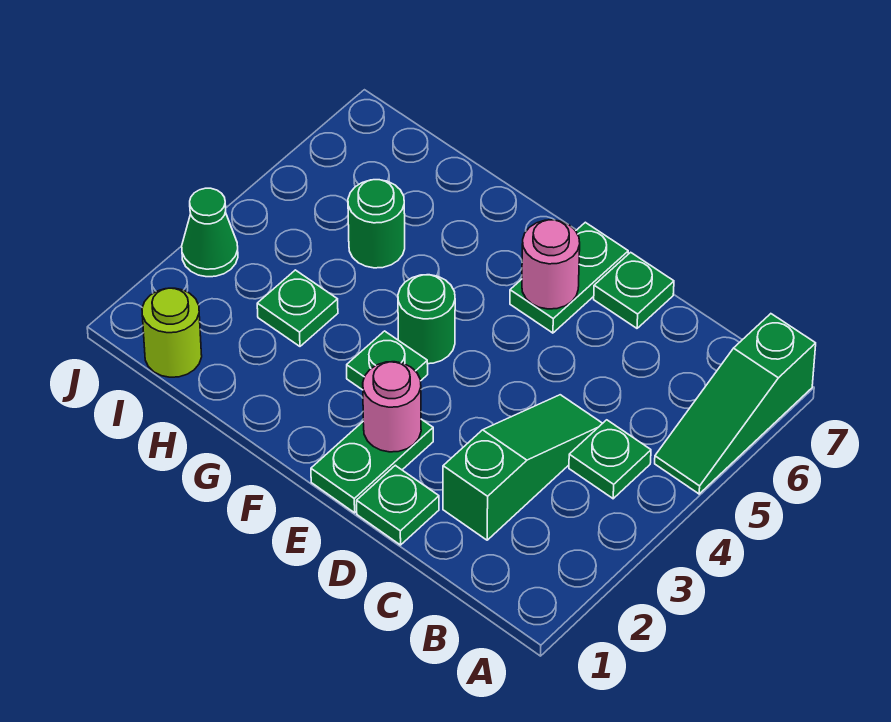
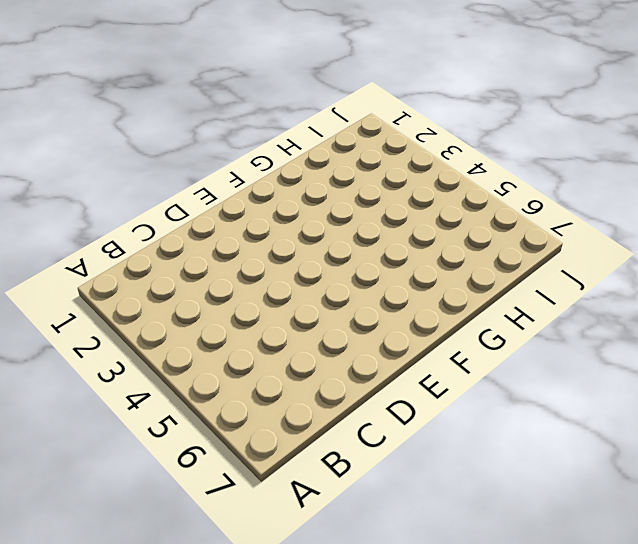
none -> green 1x3 slope [655,314,816,494]
none -> green 1x1 plate [569,420,651,499]
none -> green 1x3 slope [443,395,603,540]

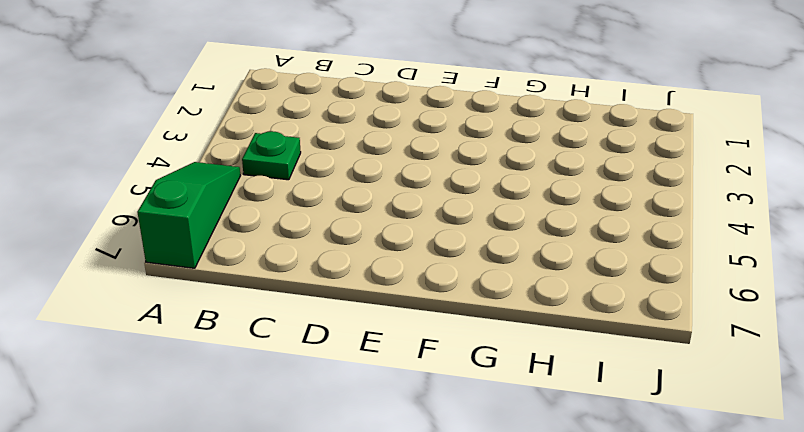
none -> green 1x3 slope [443,395,603,540]
none -> green 1x1 plate [357,465,439,545]
none -> green 1x1 plate [594,252,674,328]

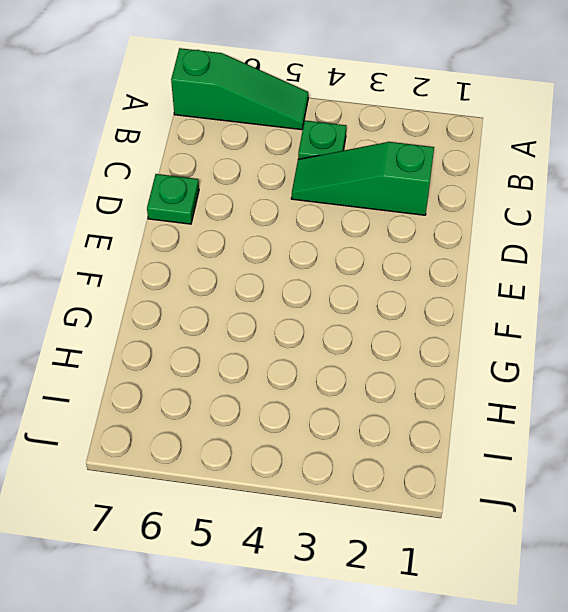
none -> green 1x1 plate [357,465,439,545]
none -> green 1x2 plate [311,419,433,513]
none -> green 1x2 plate [510,222,628,333]

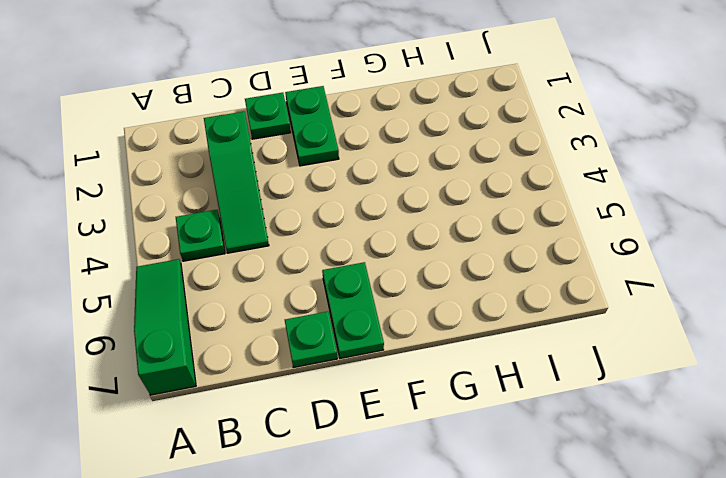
none -> green 1x1 plate [347,331,428,390]
none -> green 1x1 round brick [398,275,455,364]
none -> green 1x1 plate [257,270,338,346]

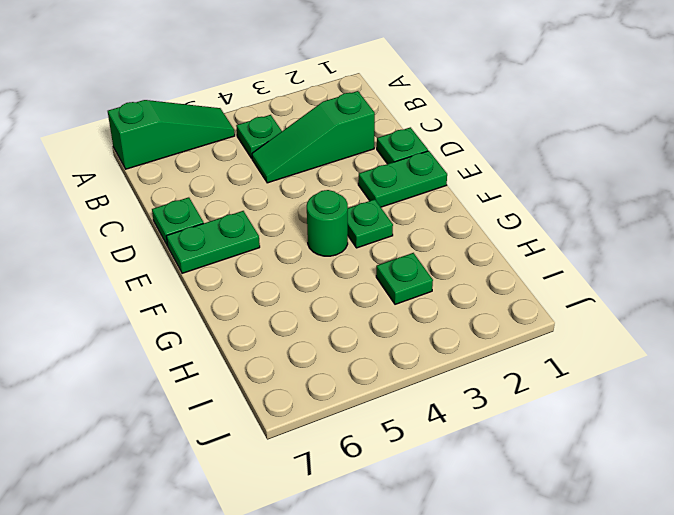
none -> green 1x1 round brick [348,180,405,268]
none -> lime 1x1 round brick [142,288,202,377]
none -> green 1x1 cone [182,188,238,277]

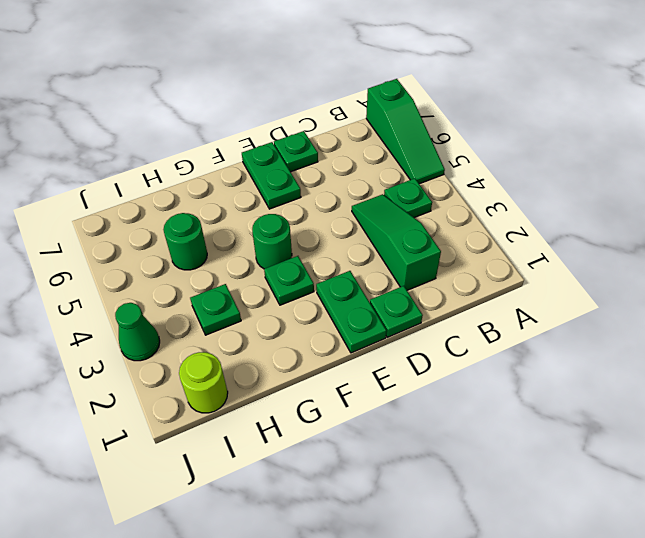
none -> pink 1x1 round brick [363,362,421,452]
none -> pink 1x1 round brick [522,220,580,309]

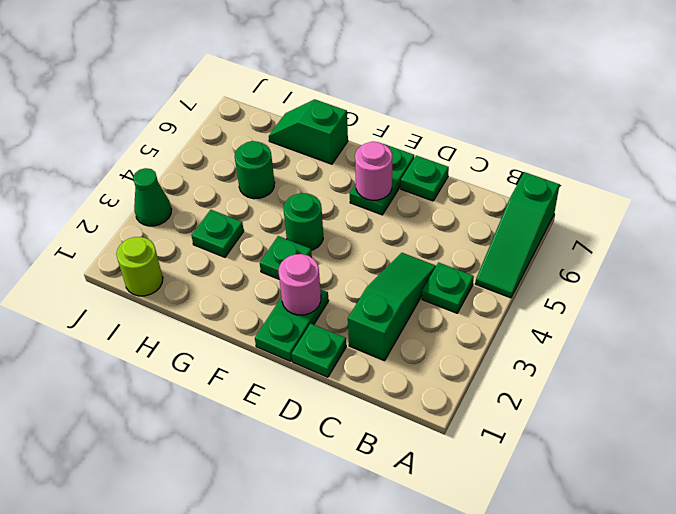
green 1x2 slope [269,99,348,164] -> none

